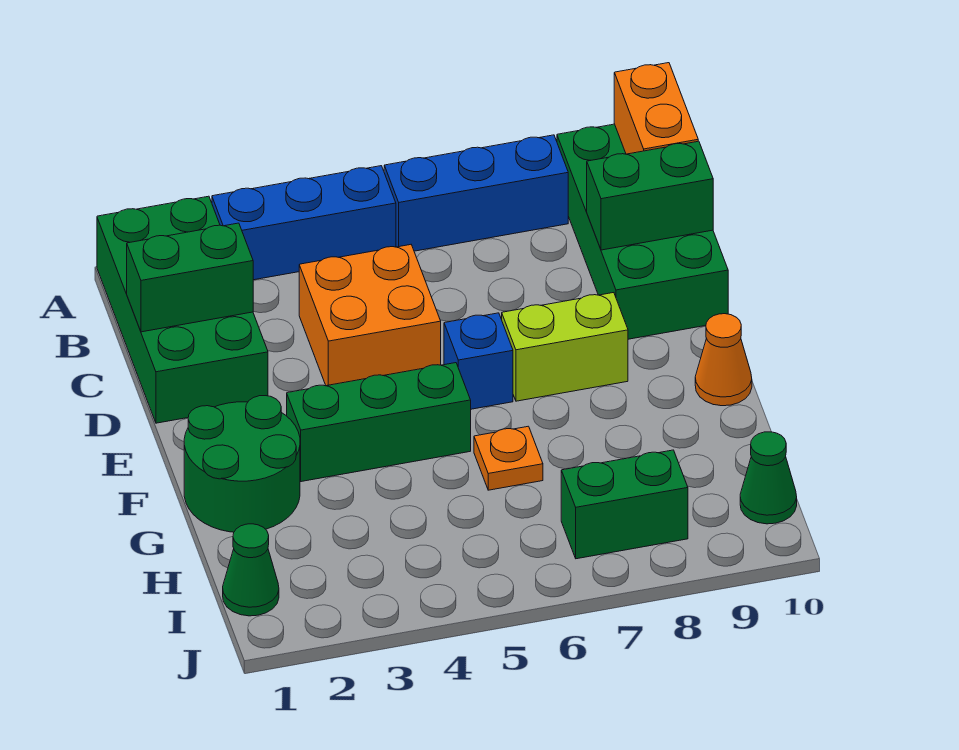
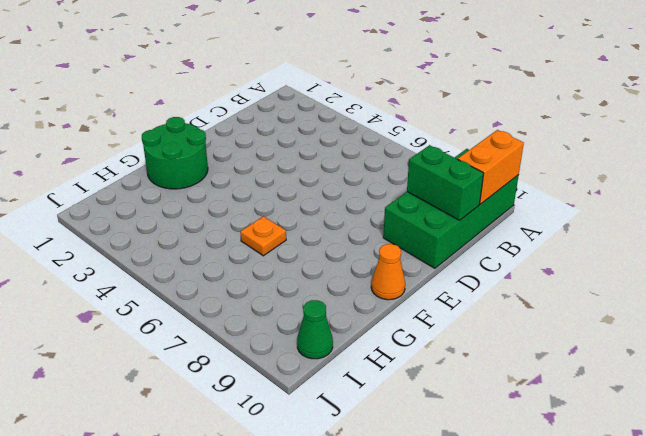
none -> green 2x4 brick [97,196,268,423]
none -> blue 1x3 brick [212,166,396,280]
none -> blue 1x3 brick [384,135,568,251]

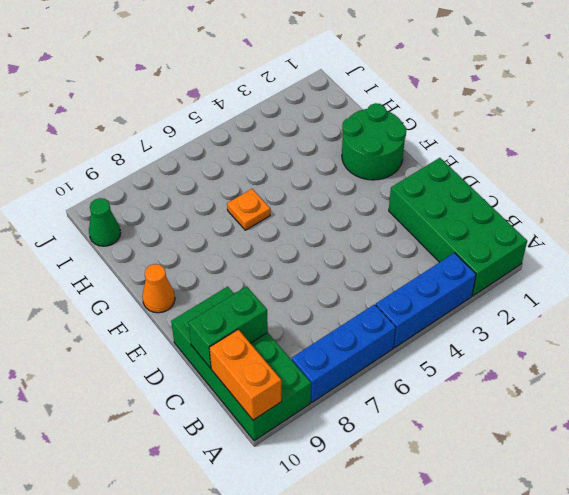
none -> orange 2x2 brick [299,245,441,386]
none -> blue 1x1 brick [444,313,513,409]
none -> lime 1x2 brick [502,293,628,401]

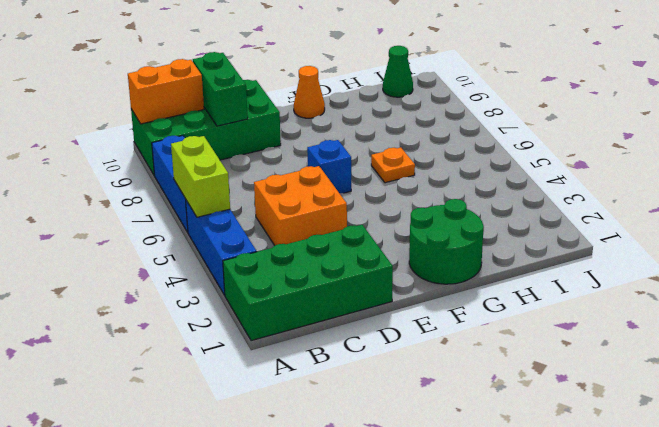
lime 1x2 brick [171,136,230,217] -> lime 1x2 brick moved to [502,293,628,401]
none -> green 1x3 brick [287,363,471,482]
none -> green 1x1 cone [223,524,279,616]
none -> green 1x2 brick [561,450,688,559]

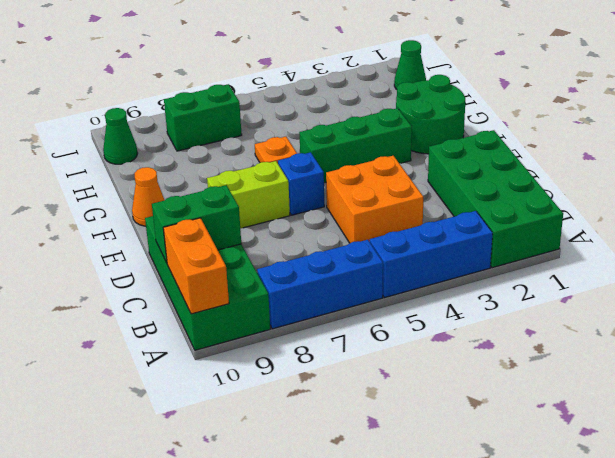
none -> green 1x2 brick [127,223,253,332]

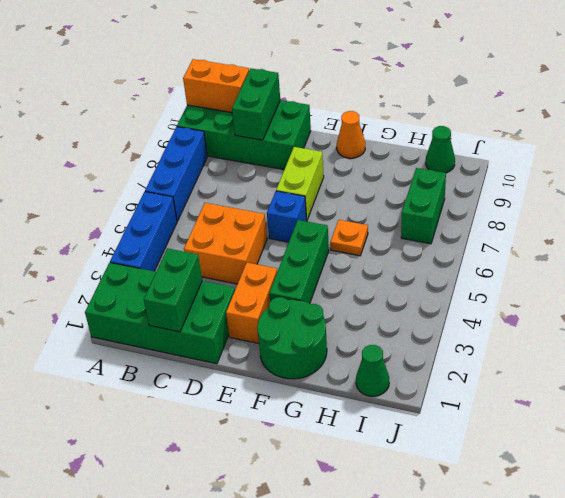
orange 1x2 brick [226,263,277,343] -> none

